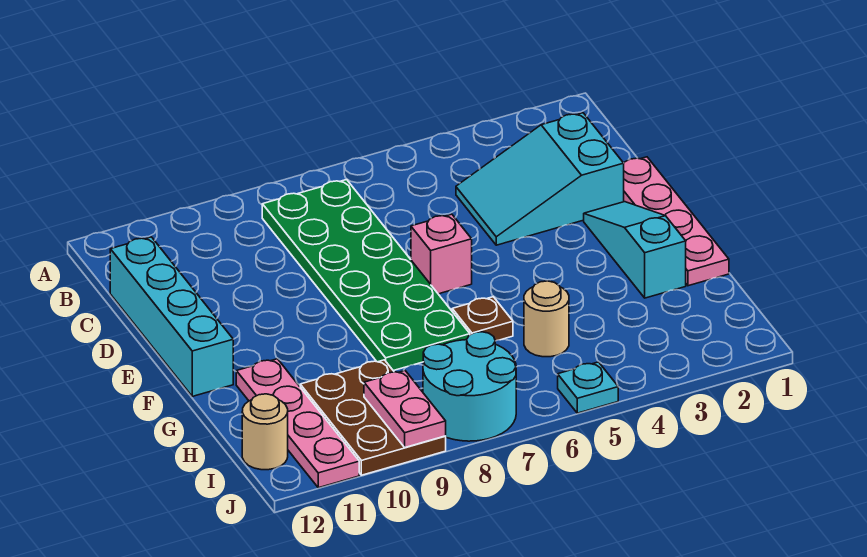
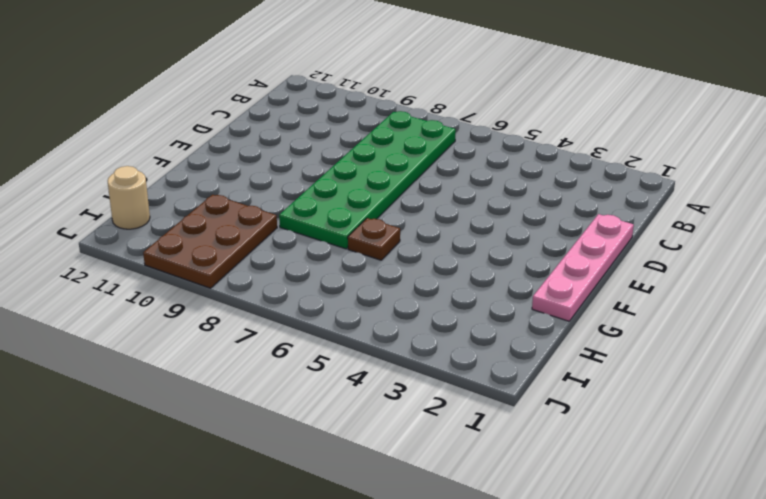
none -> cyan 2x3 slope [456,113,624,245]
none -> cyan 1x4 brick [110,237,233,396]
none -> cyan 1x3 slope [584,202,686,298]

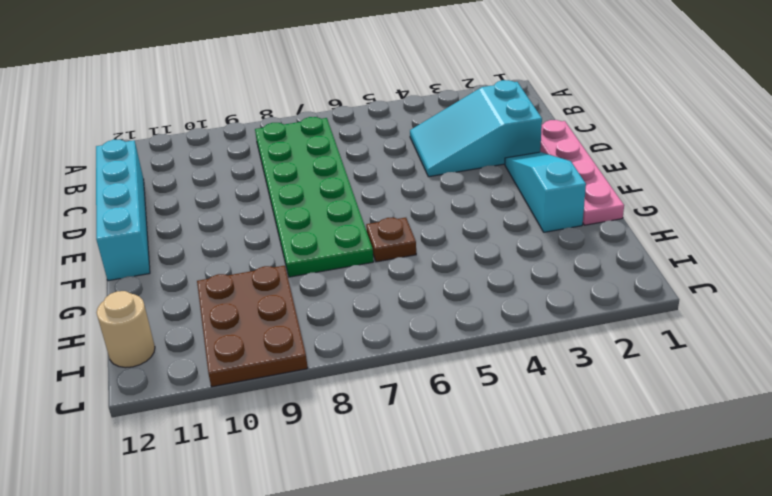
none -> pink 1x1 brick [411,214,472,294]
none -> pink 1x4 plate [236,359,359,488]
none -> tan 1x1 round brick [524,281,569,357]

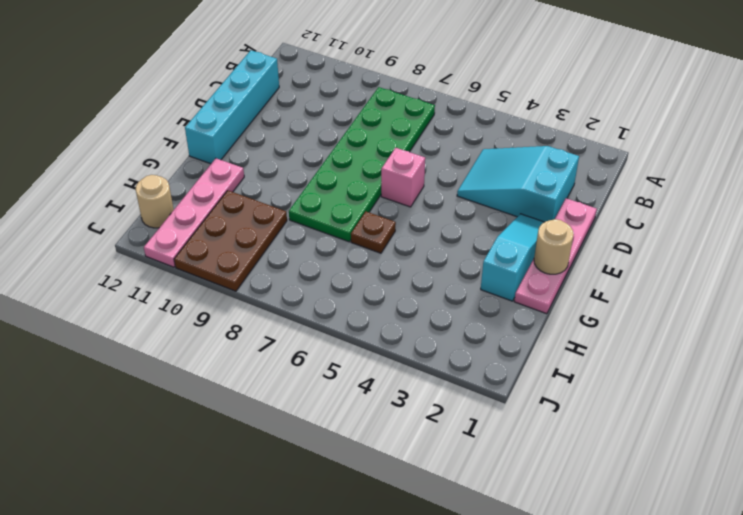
tan 1x1 round brick [534,219,574,274] -> tan 1x1 round brick moved to [524,281,569,357]
none -> cyan 2x2 round brick [423,332,516,441]
none -> cyan 1x1 plate [558,362,618,413]
none -> pink 1x2 plate [364,371,446,447]

